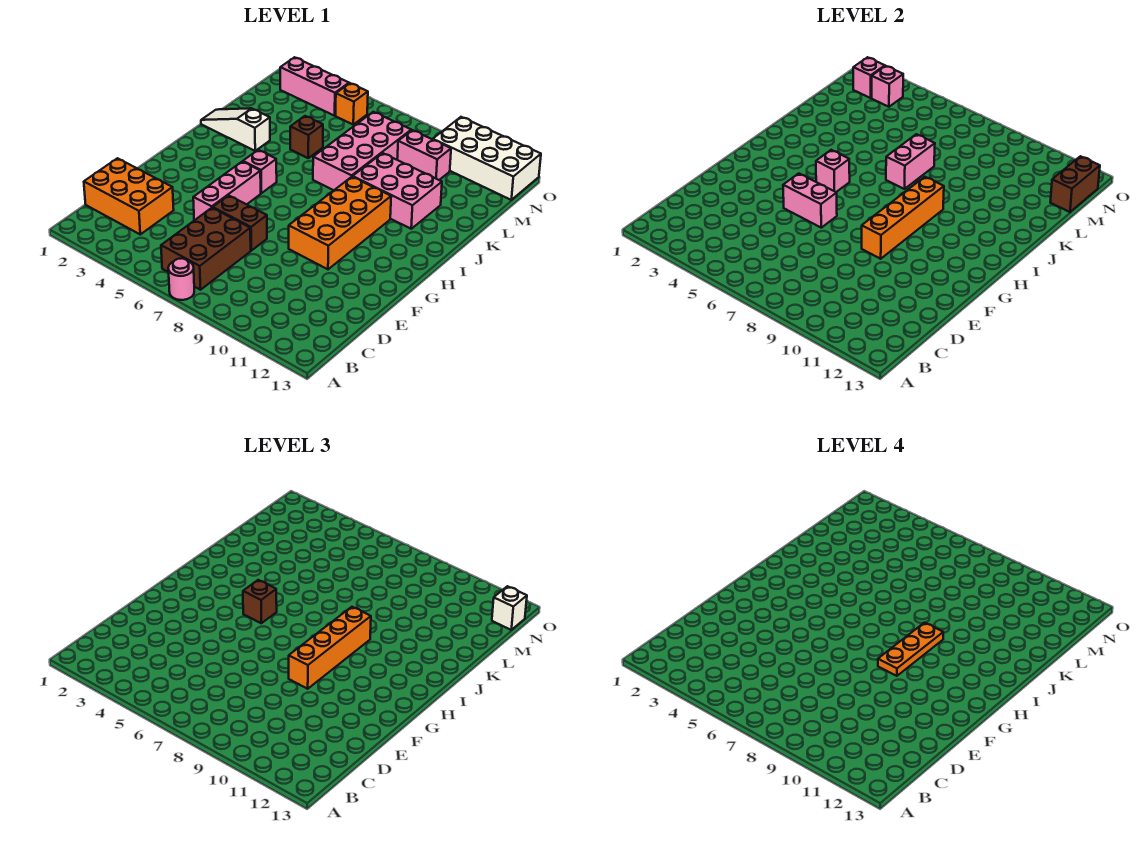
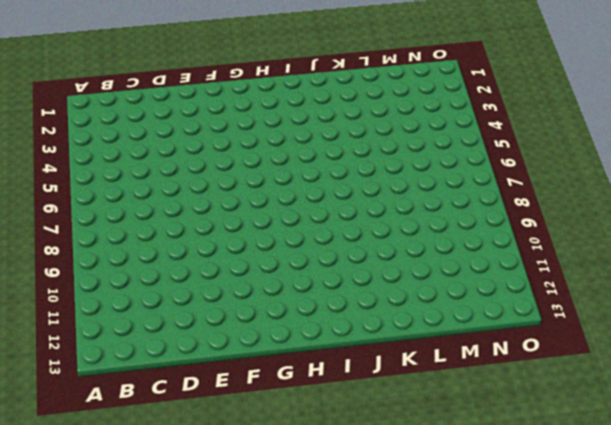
none -> pink 1x1 round brick [168,258,194,300]
none -> brown 2x3 brick [161,208,251,290]
none -> orange 2x3 brick [84,158,174,234]

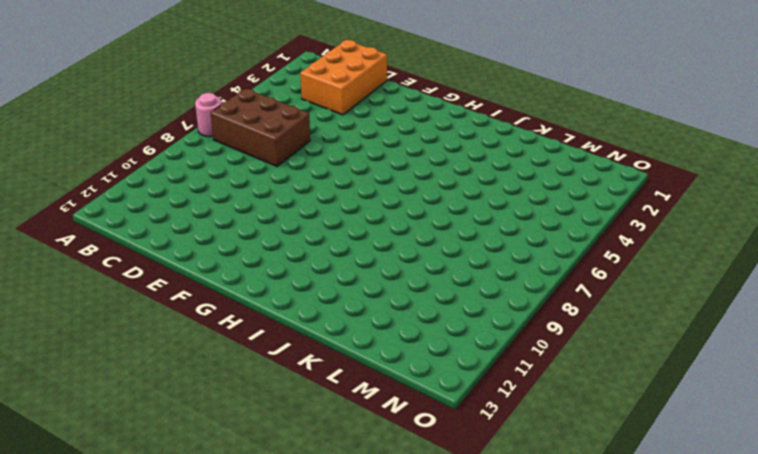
none -> pink 1x3 brick [193,162,261,220]
none -> brown 1x2 brick [213,195,267,251]
none -> orange 2x4 brick [289,177,391,269]

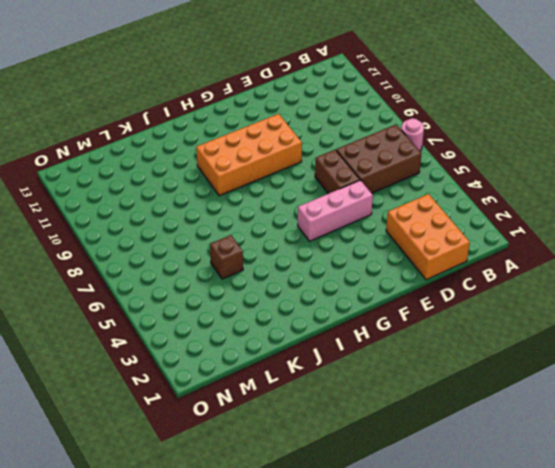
none -> pink 1x1 brick [243,150,277,193]
none -> white 1x3 slope [201,108,270,151]
none -> pink 2x4 brick [313,112,411,190]

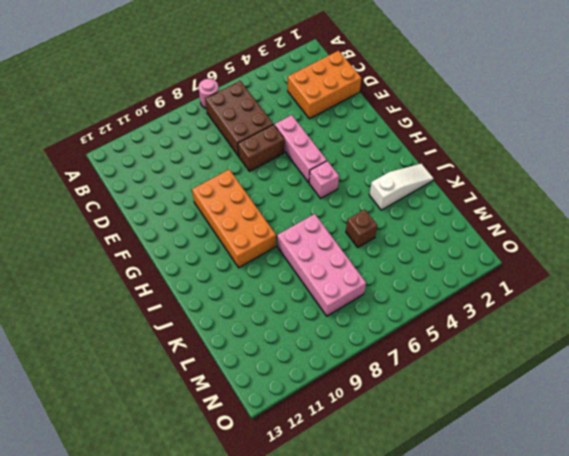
none -> pink 2x3 brick [353,153,442,229]
none -> pink 1x2 brick [397,130,451,180]
none -> pink 1x3 brick [280,57,349,116]

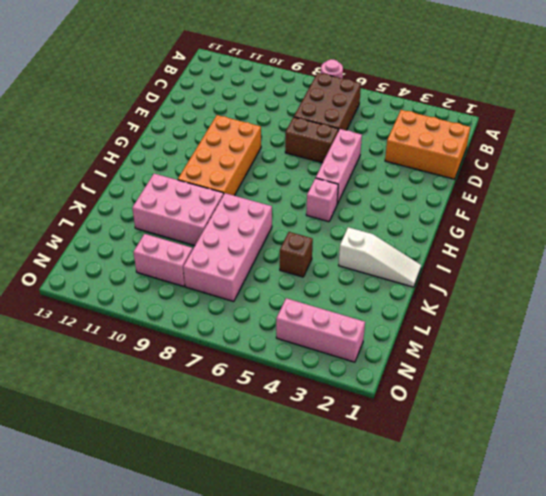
none -> orange 1x1 brick [336,83,368,124]
none -> white 2x4 brick [433,117,541,200]
none -> pink 1x2 brick [783,174,837,228]

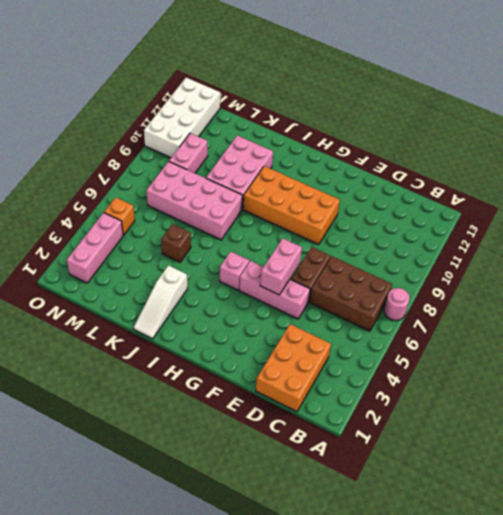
none -> orange 1x4 brick [862,177,944,259]
none -> pink 1x1 brick [816,150,850,192]
none -> pink 1x2 brick [886,134,935,189]

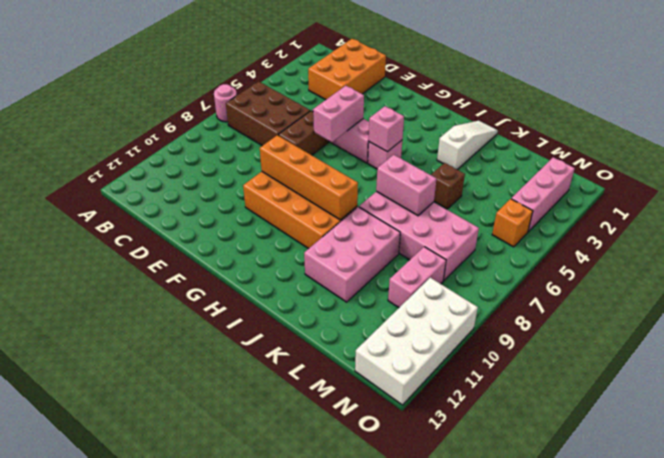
none -> brown 1x2 brick [1050,156,1100,212]
none -> pink 1x1 brick [853,57,885,98]
none -> pink 1x1 brick [872,66,903,107]

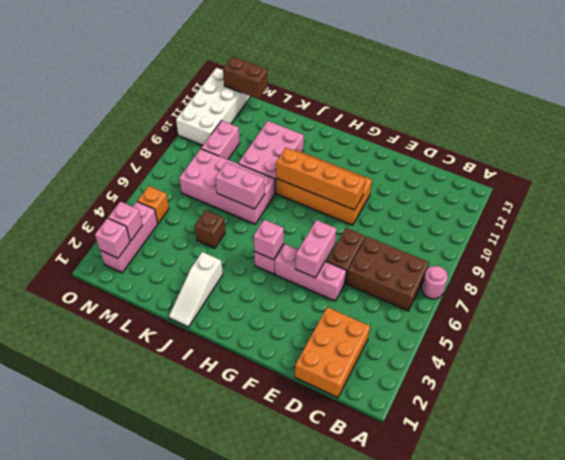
none -> orange 1x4 brick [289,607,371,689]
none -> brown 1x1 brick [243,580,277,623]
none -> white 1x1 brick [492,586,527,630]

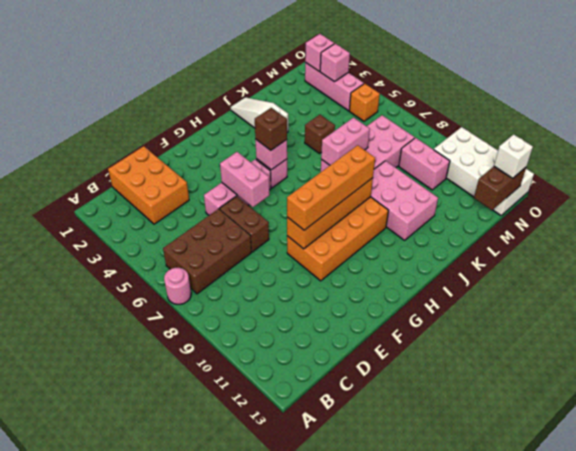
none -> orange 1x3 plate [878,623,943,676]

